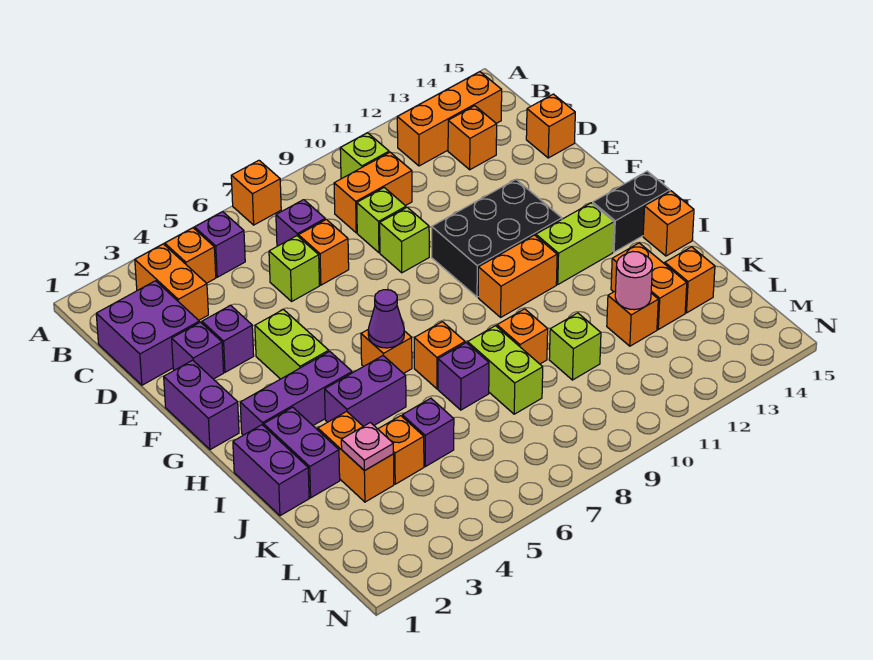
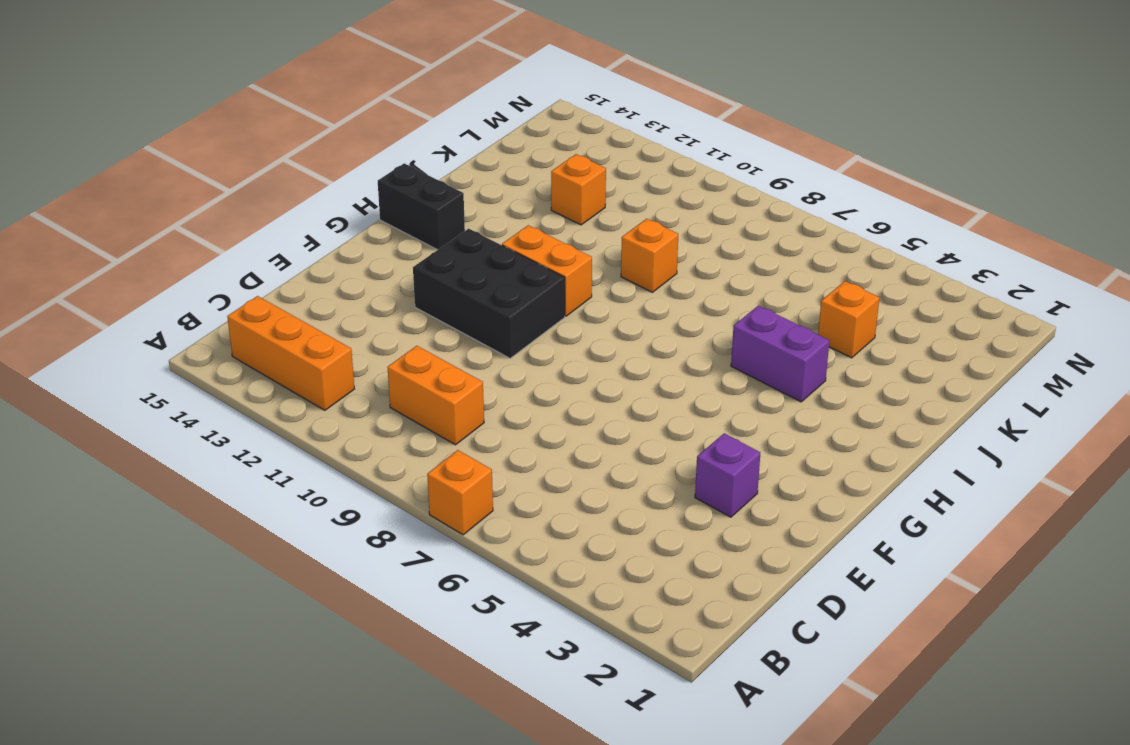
none -> orange 1x2 brick [135,244,208,320]
none -> orange 1x1 brick [165,228,216,283]
none -> purple 1x1 brick [195,212,245,277]
none -> lime 1x1 brick [340,133,389,179]

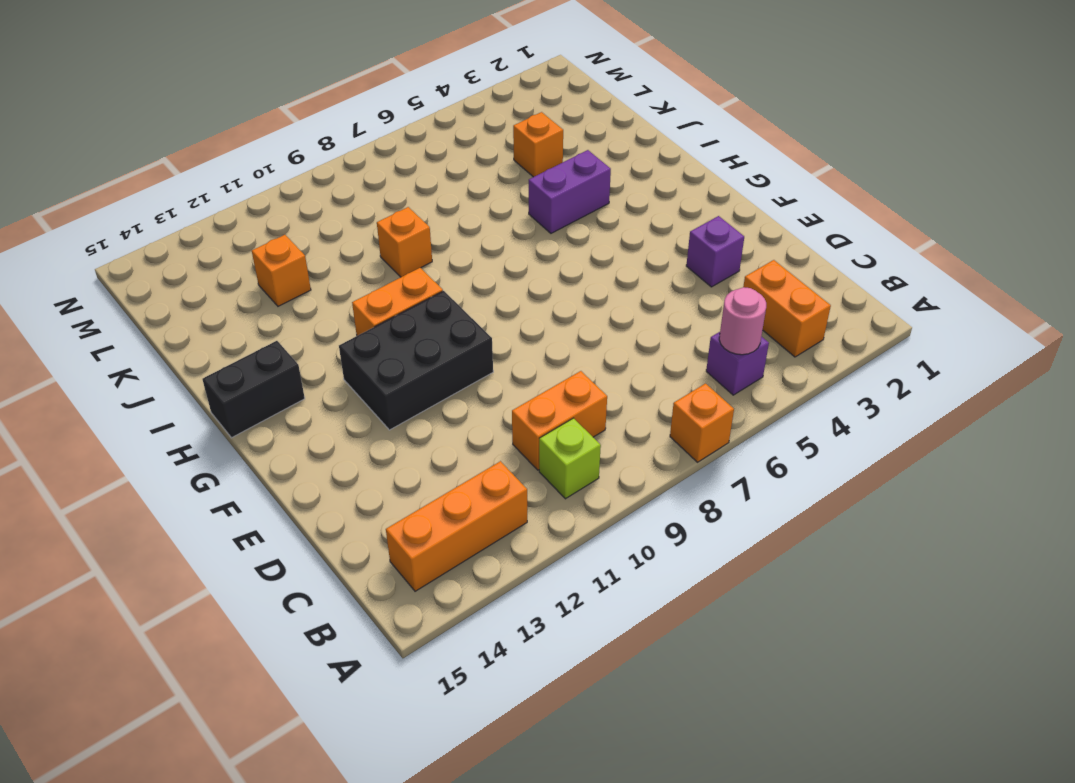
pink 1x1 round brick [719,287,766,355] -> pink 1x1 round brick moved to [615,252,652,310]
none -> orange 1x1 brick [165,228,216,283]
none -> purple 2x2 brick [96,281,199,385]
none -> purple 1x1 brick [276,200,325,246]
none -> orange 1x1 brick [448,106,497,170]

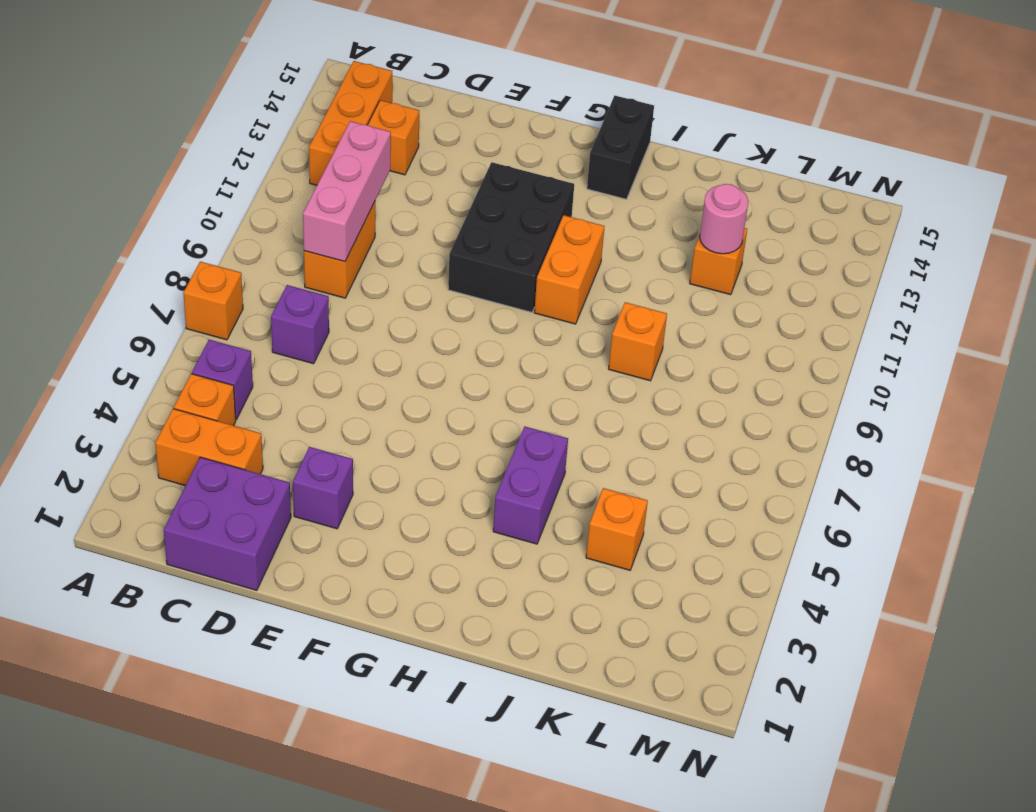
pink 1x3 brick [303,121,391,262] -> none
none -> lime 1x1 brick [340,133,389,179]
none -> lime 1x1 brick [269,236,320,301]
none -> orange 1x1 brick [299,219,349,285]
none -> lime 1x1 brick [357,188,406,253]

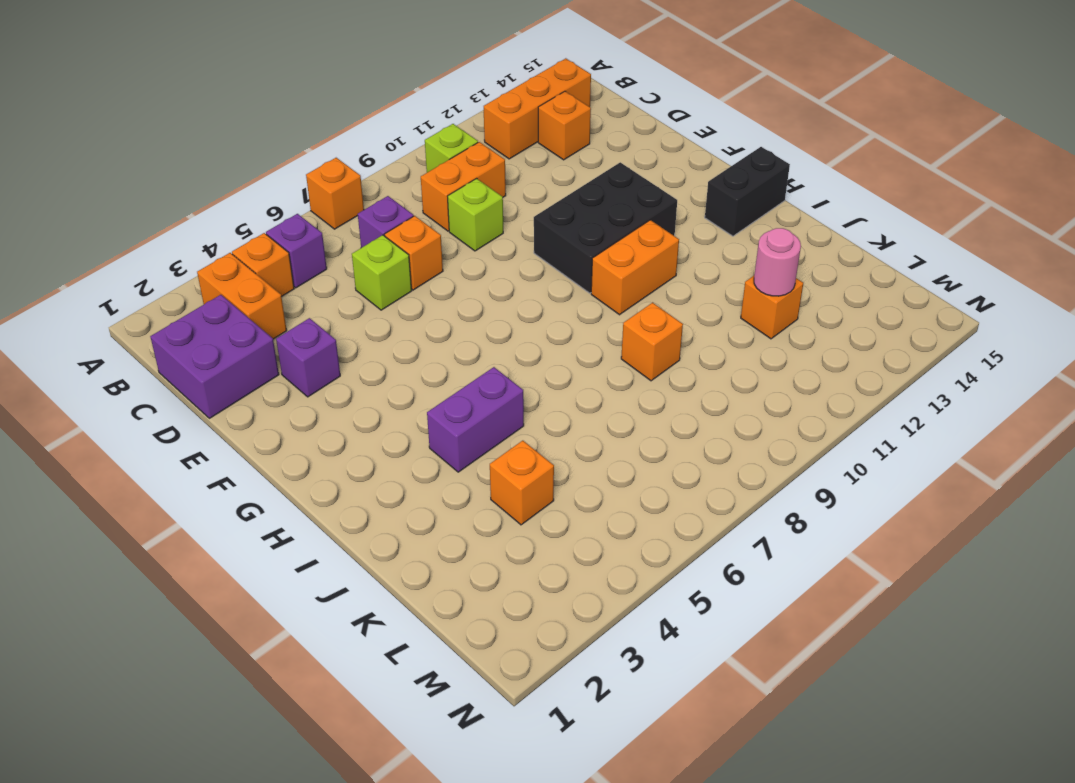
none -> orange 1x1 brick [526,94,575,158]
none -> purple 1x1 brick [172,322,224,379]
none -> lime 1x1 brick [380,207,429,273]
none -> purple 1x2 brick [164,360,239,450]

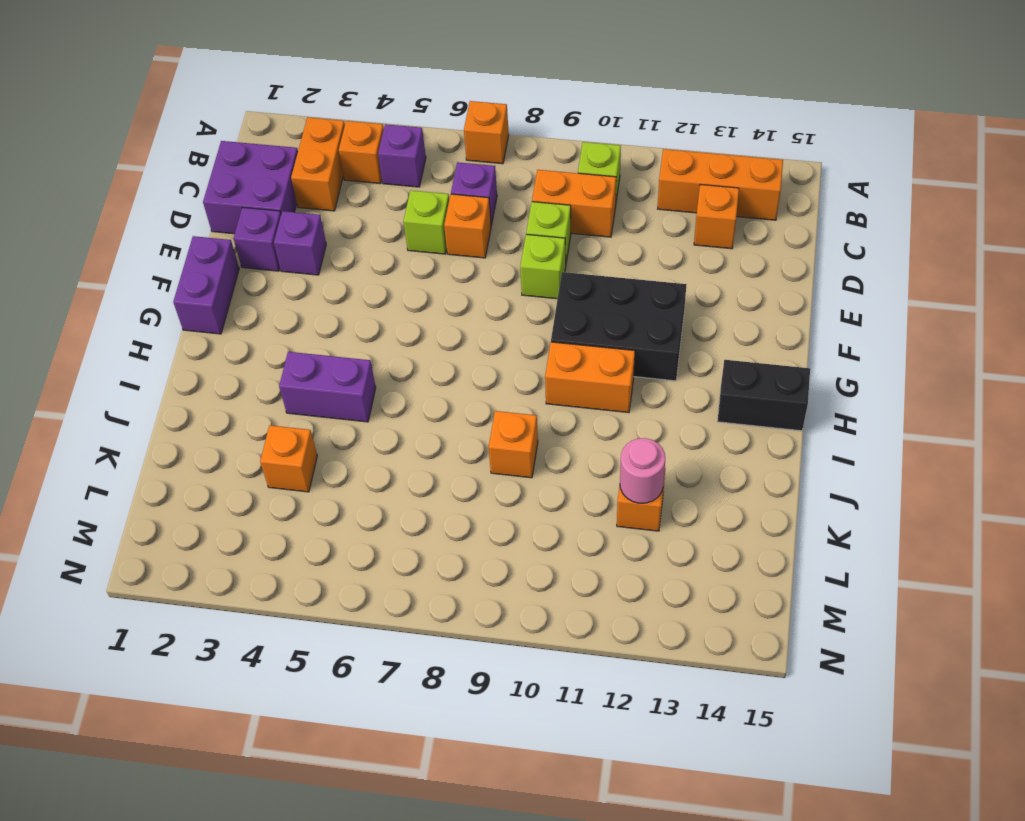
none -> orange 1x1 brick [526,94,575,158]
none -> lime 1x2 brick [255,309,329,379]
none -> purple 1x3 brick [240,351,352,435]
none -> orange 1x1 brick [361,330,412,374]

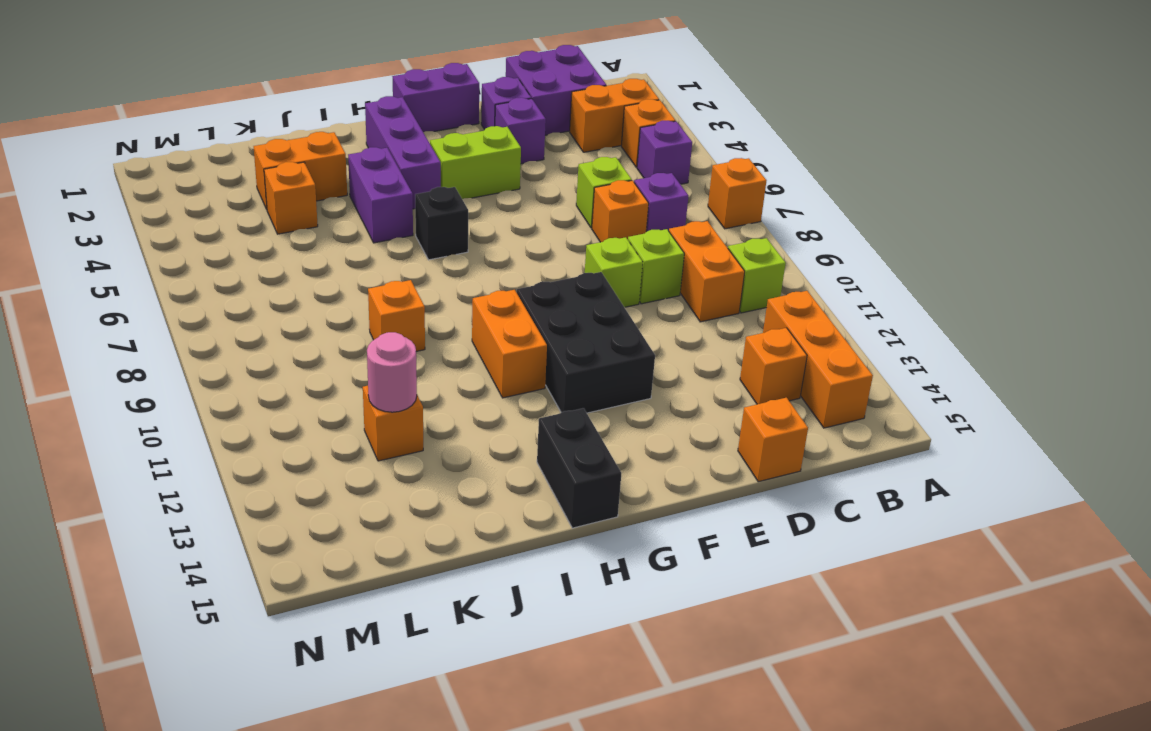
black 1x1 brick [415,187,468,260] -> orange 1x1 brick [361,330,412,374]
none -> lime 1x2 brick [536,203,614,284]
none -> purple 1x2 brick [233,425,309,516]
none -> purple 1x2 brick [264,407,340,498]
none -> orange 1x1 brick [414,322,465,389]

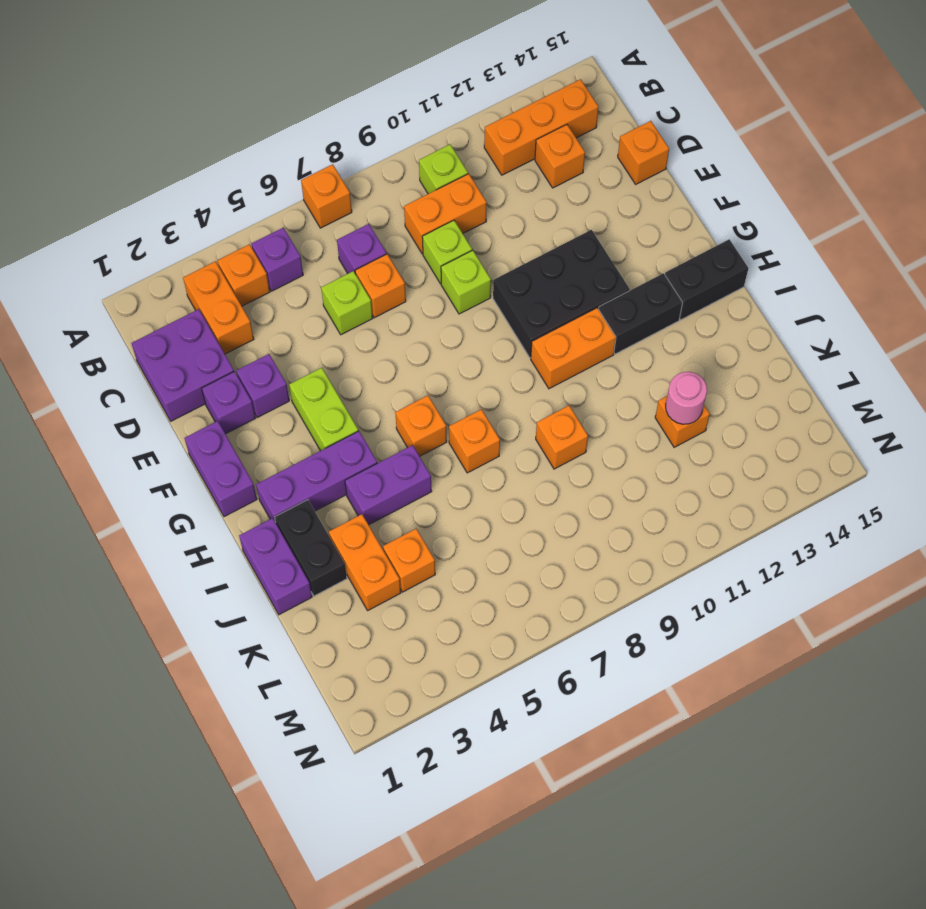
black 1x2 brick [599,273,683,354] -> lime 1x2 brick [536,203,614,284]
black 1x2 brick [275,500,347,596] -> purple 1x2 brick [264,407,340,498]
none -> orange 1x1 brick [643,191,694,256]
none -> purple 1x1 brick [438,343,489,410]
none -> lime 1x2 brick [468,326,543,414]
none -> orange 1x2 brick [611,243,687,329]

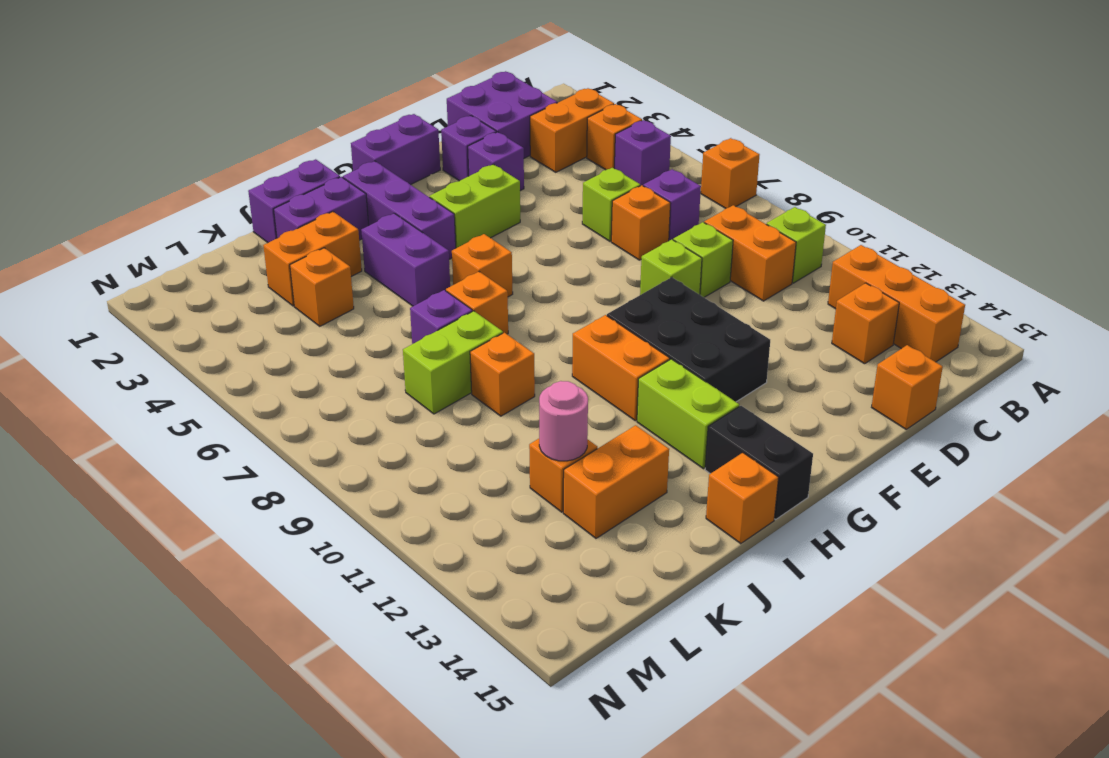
none -> purple 1x1 brick [402,398,454,467]
none -> lime 1x1 brick [549,313,601,380]
none -> orange 1x1 brick [665,247,715,313]
none -> purple 1x1 cone [368,290,404,348]

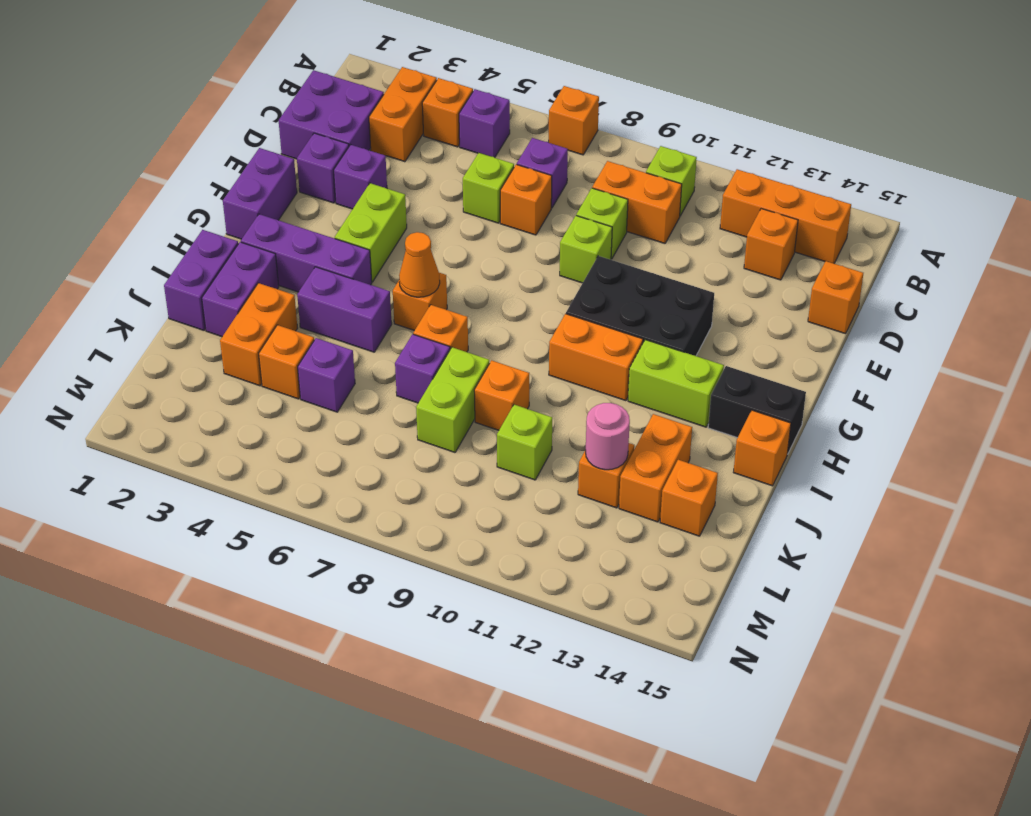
orange 1x1 cone [399,232,440,297] -> purple 1x1 cone [368,290,404,348]
none -> pink 1x1 plate [341,423,393,471]

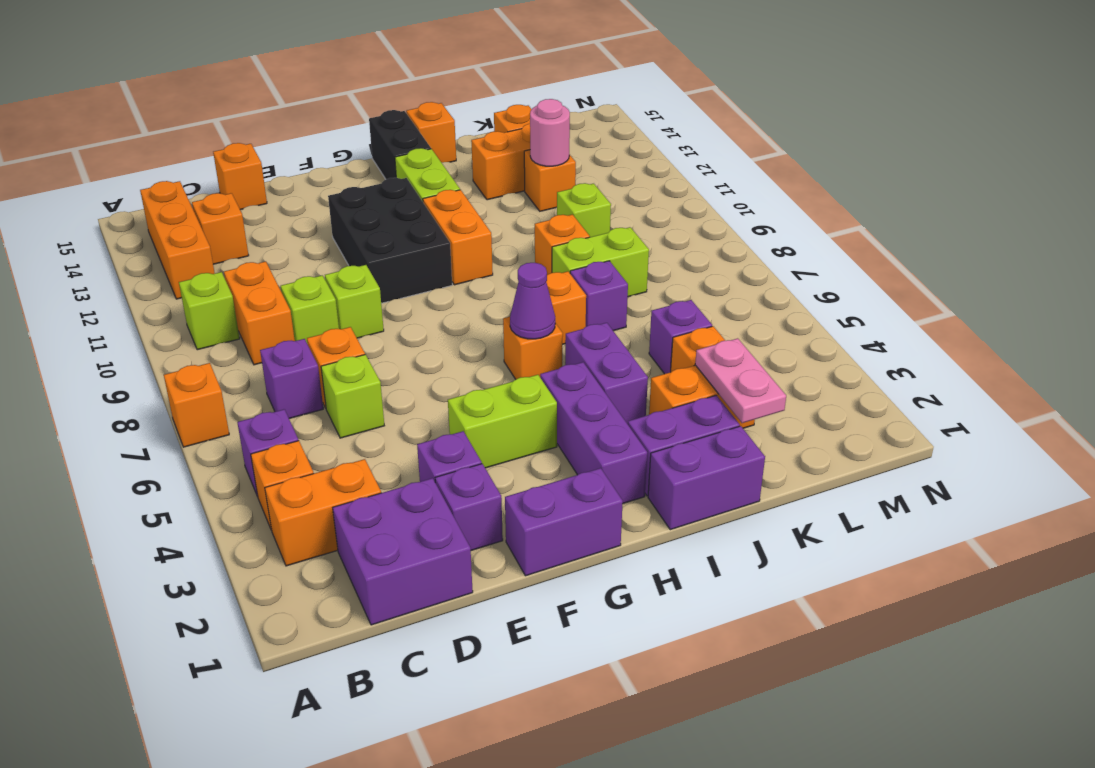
pink 1x2 plate [695,338,786,423] -> pink 1x1 plate [341,423,393,471]

